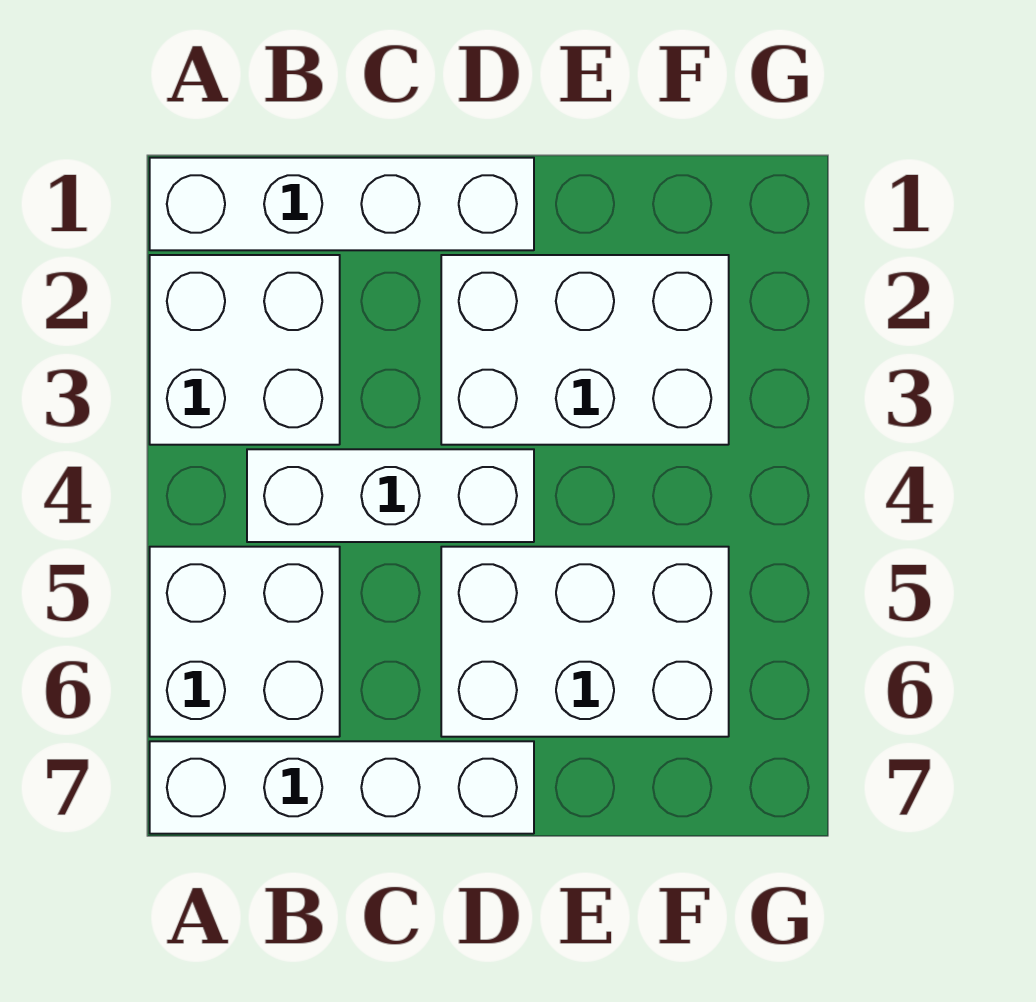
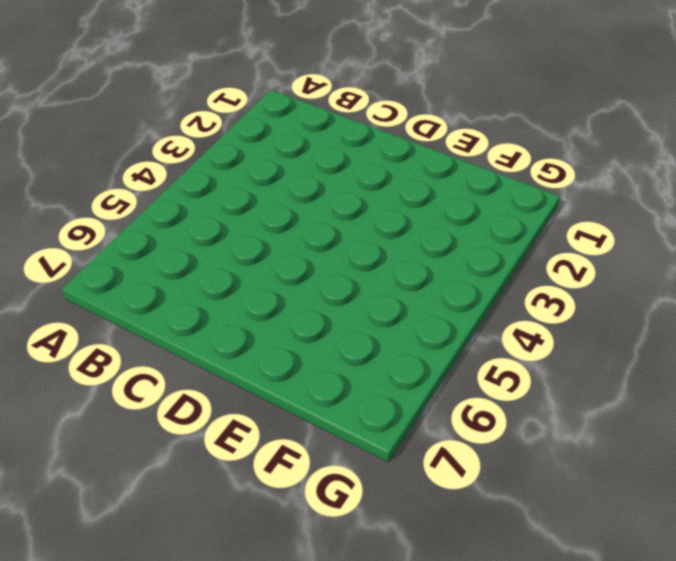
none -> white 1x4 brick [150,158,534,250]
none -> white 2x2 brick [150,255,340,445]

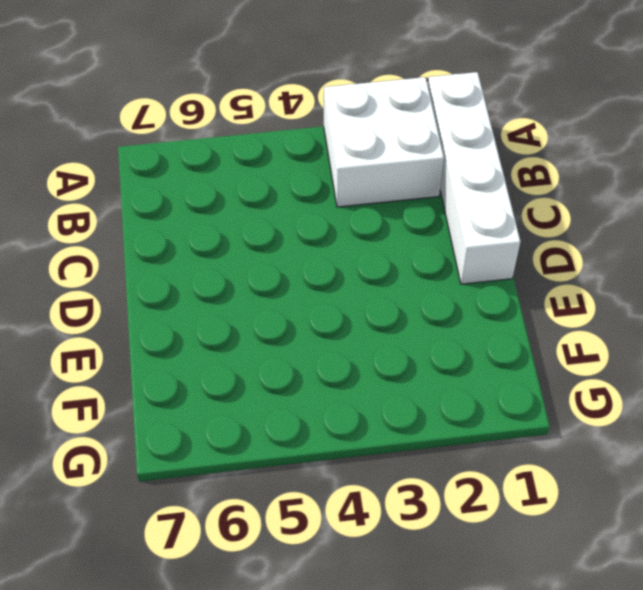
none -> white 2x2 brick [150,547,340,737]
none -> white 1x4 brick [150,741,534,834]

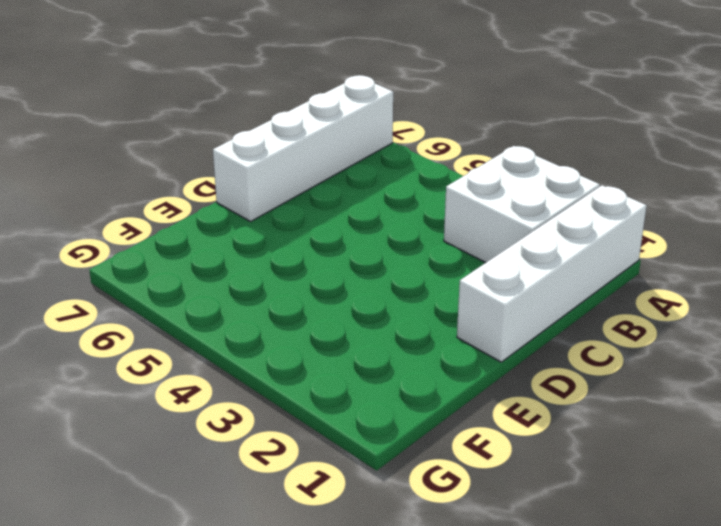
none -> white 2x2 brick [150,547,340,737]
none -> white 1x3 brick [247,449,534,542]

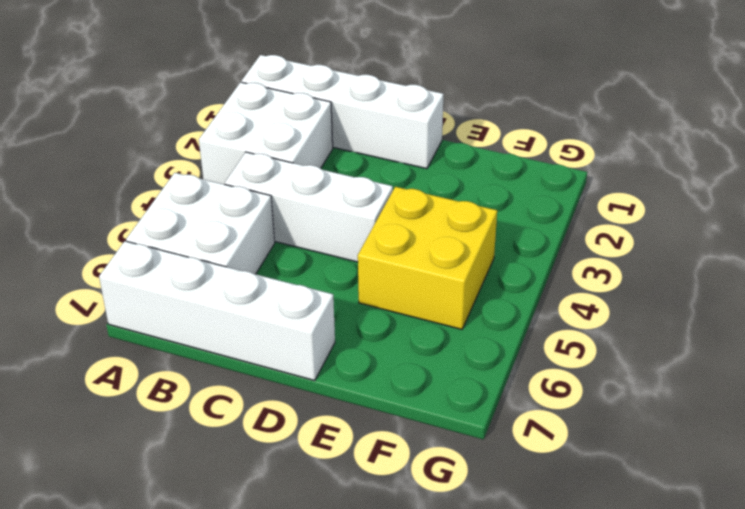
yellow 2x2 brick [358,187,497,329] -> white 2x3 brick [441,547,729,737]
none -> white 2x3 brick [441,255,729,445]

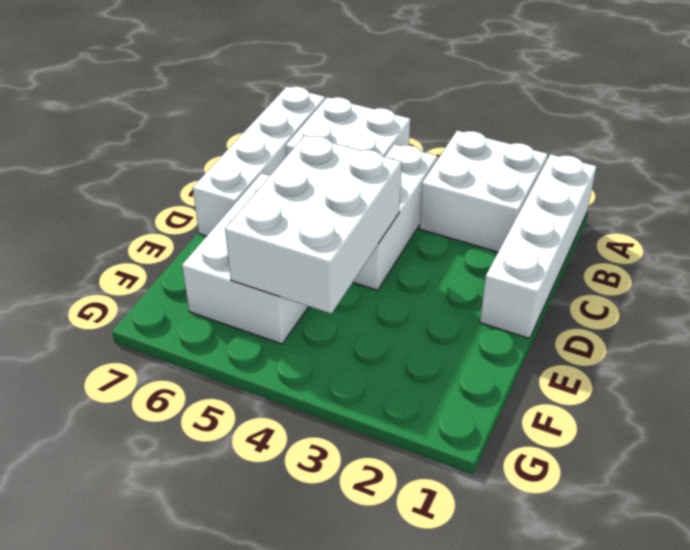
white 2x3 brick [225,136,401,314] -> white 2x3 brick moved to [441,255,729,445]

